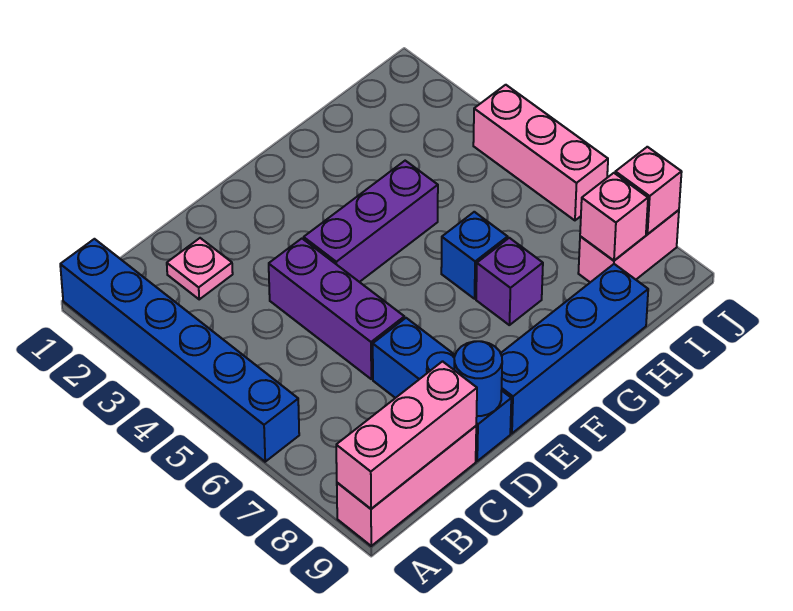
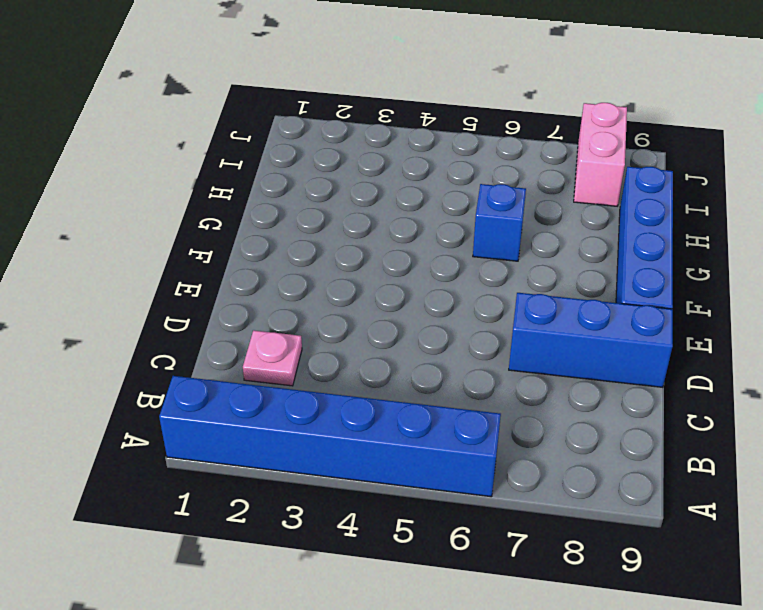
none -> pink 1x3 brick [337,426,476,546]
none -> purple 1x3 brick [269,239,404,379]
none -> purple 1x3 brick [304,161,438,282]

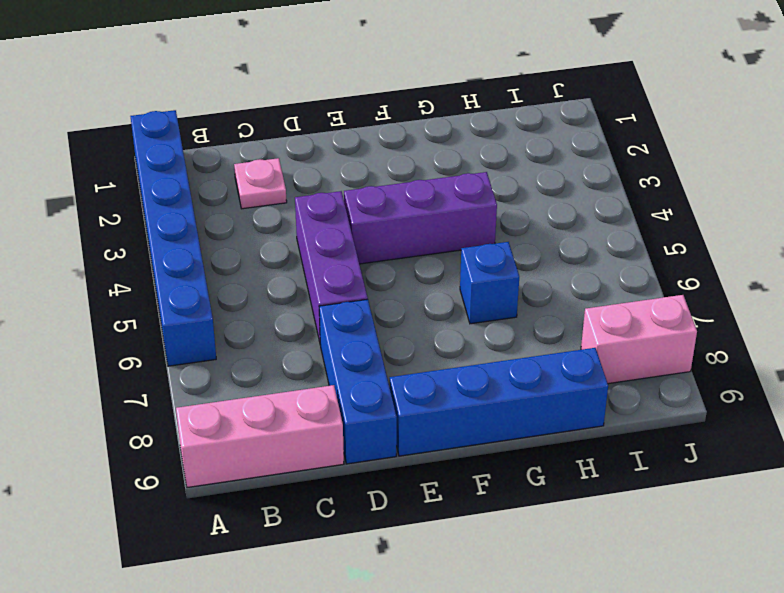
none -> purple 1x1 brick [476,238,543,325]
none -> pink 1x3 brick [473,85,608,220]
none -> pink 1x3 brick [336,361,477,509]

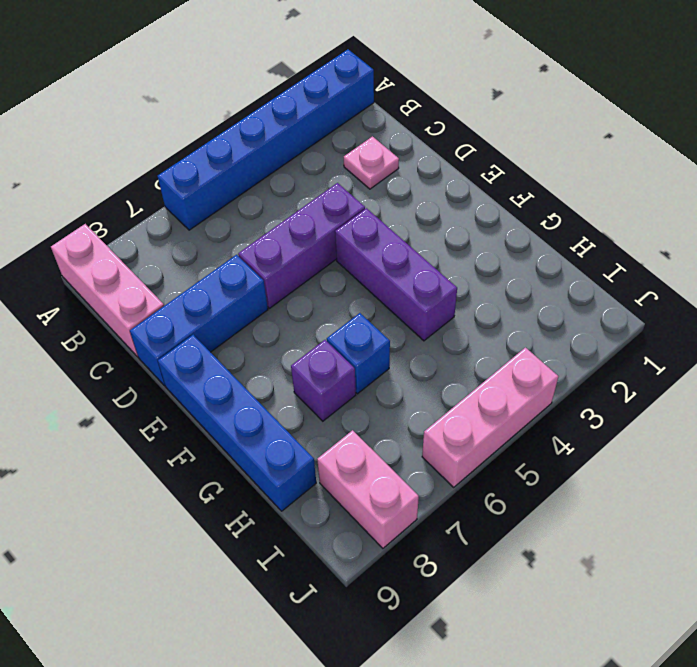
none -> pink 1x3 brick [336,361,477,509]
none -> blue 1x1 round brick [454,341,502,416]
none -> pink 1x1 brick [580,173,648,261]

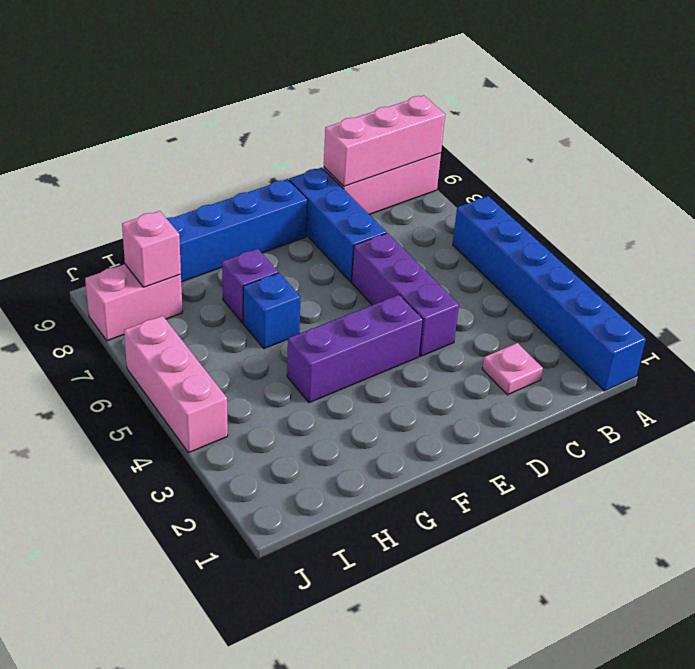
none -> blue 1x1 round brick [454,341,502,416]
none -> pink 1x1 brick [615,147,682,234]

